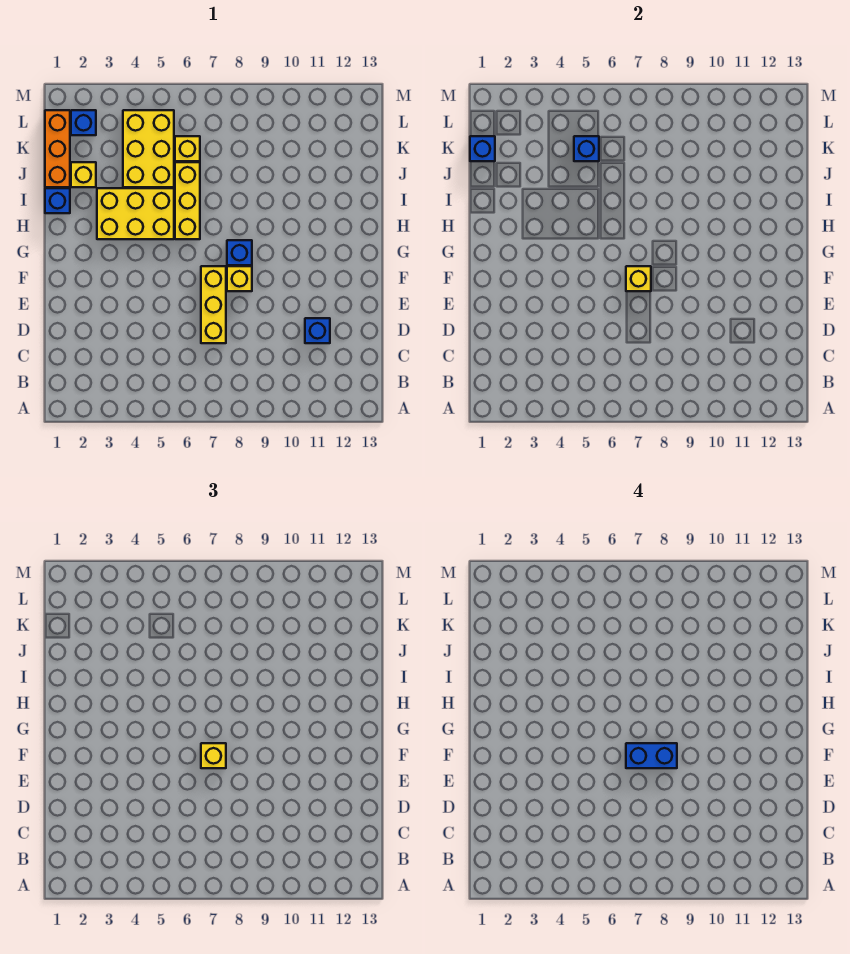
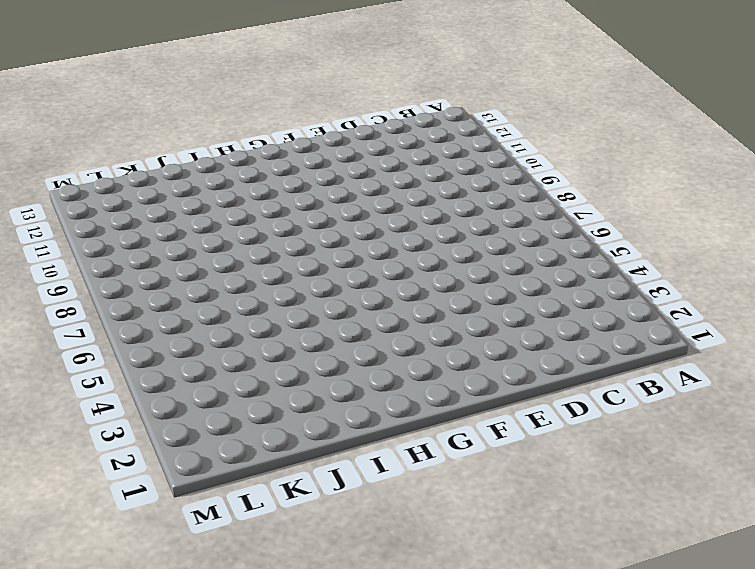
none -> yellow 1x3 brick [201,266,226,343]
none -> blue 1x1 brick [305,318,330,343]
none -> yellow 1x1 brick [227,266,252,291]

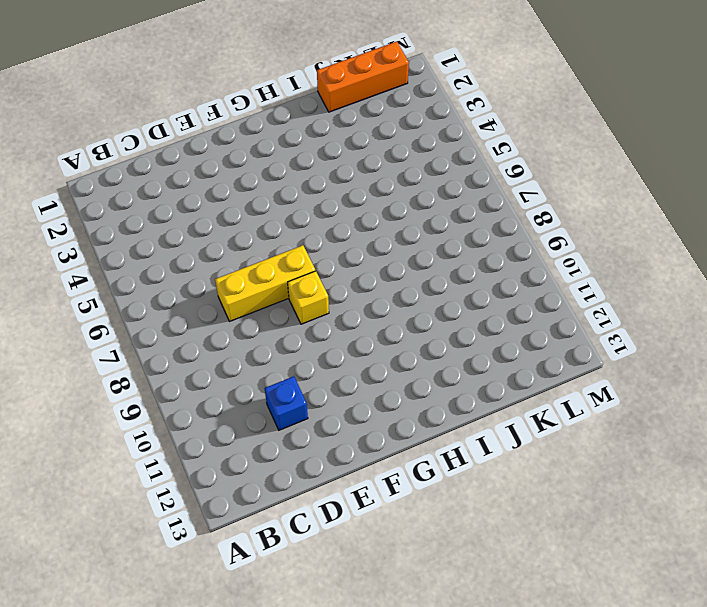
none -> blue 1x1 brick [227,240,252,265]
none -> yellow 2x3 brick [97,188,174,239]
none -> yellow 1x3 brick [175,162,200,239]

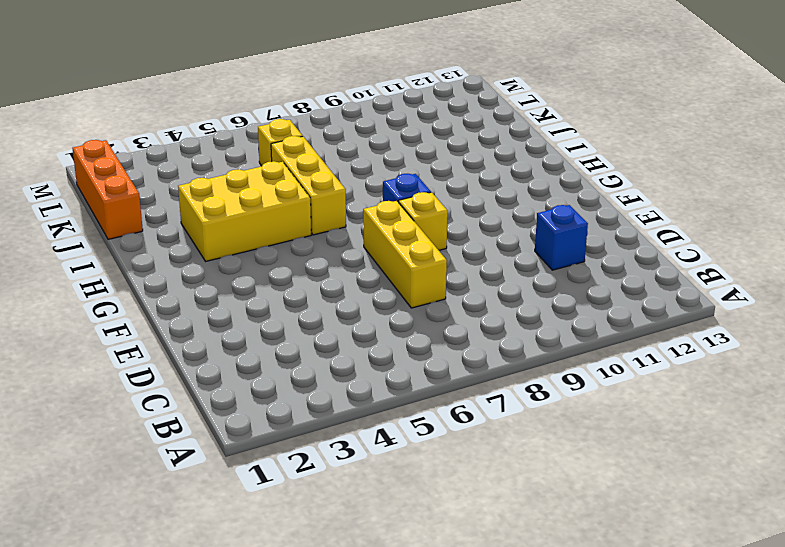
none -> blue 1x1 brick [45,188,70,213]
none -> yellow 1x1 brick [71,162,96,187]
none -> yellow 2x3 brick [123,110,174,187]

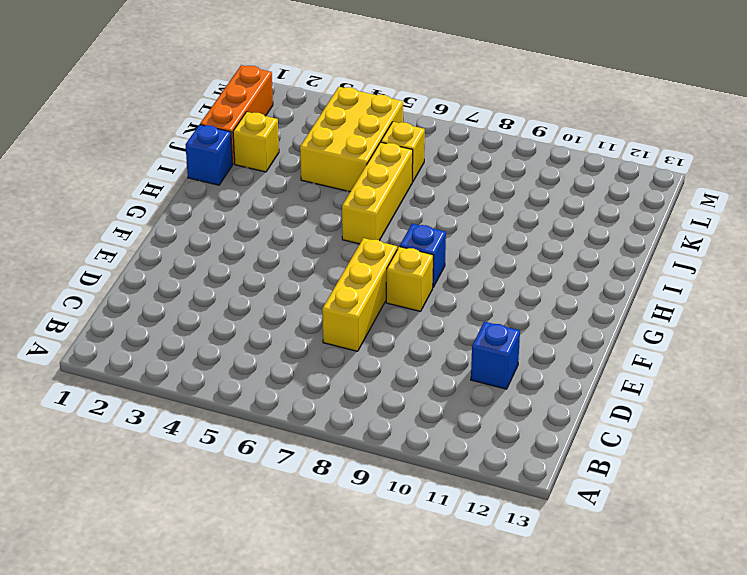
none -> yellow 2x3 brick [97,188,174,239]
none -> blue 1x1 brick [71,110,96,135]
none -> yellow 1x1 brick [626,266,651,291]

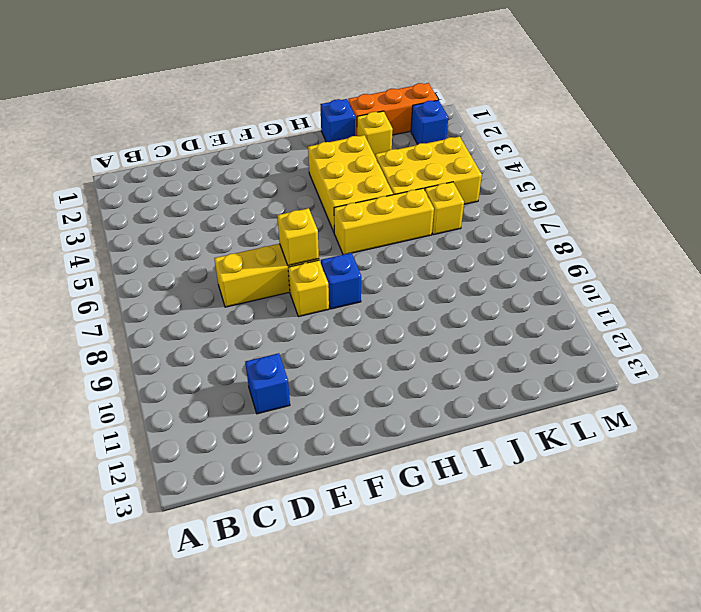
none -> blue 1x1 brick [470,136,495,161]
none -> blue 1x1 brick [574,136,599,161]
none -> yellow 1x1 brick [201,743,226,768]

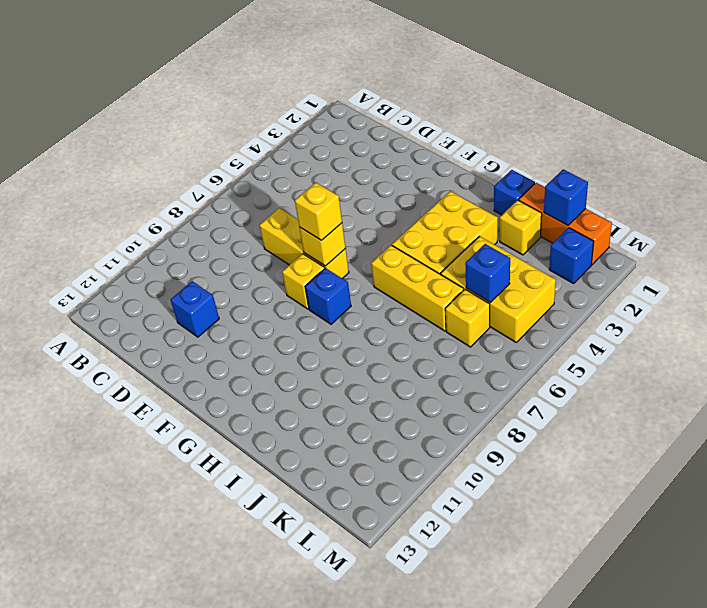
none -> blue 1x2 brick [626,743,677,768]

